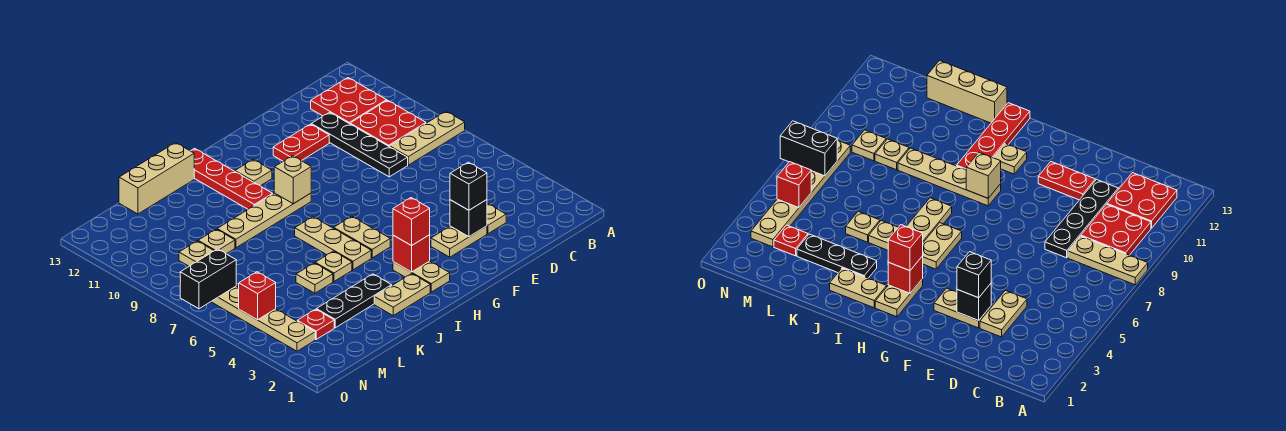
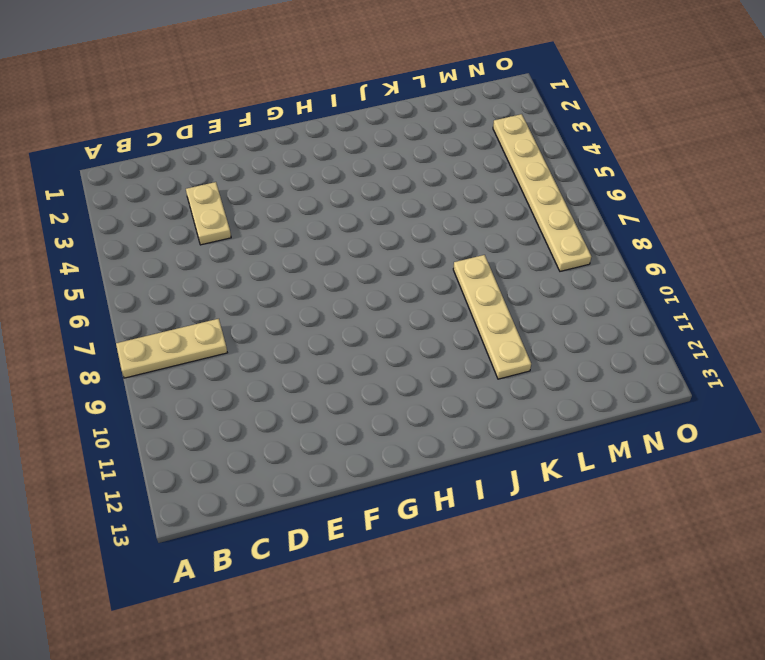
tan 1x4 plate [453,255,531,379] -> tan 1x4 plate turned to [217,193,311,248]
none -> red 2x2 plate [350,100,426,147]
none -> red 2x2 plate [311,78,387,124]
none -> black 1x4 plate [311,112,408,177]

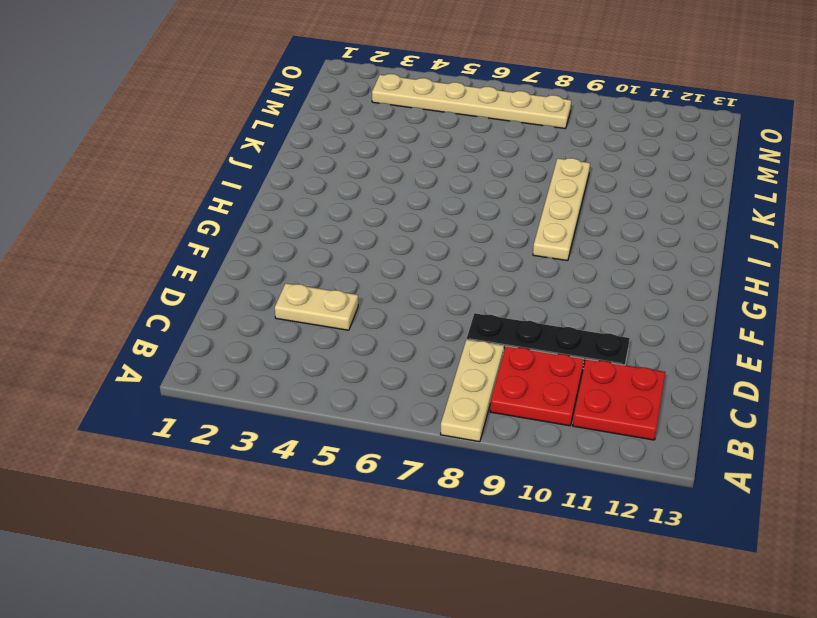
none -> tan 1x2 plate [431,226,487,257]
none -> red 1x2 plate [273,124,329,161]
none -> tan 1x2 plate [393,261,450,292]

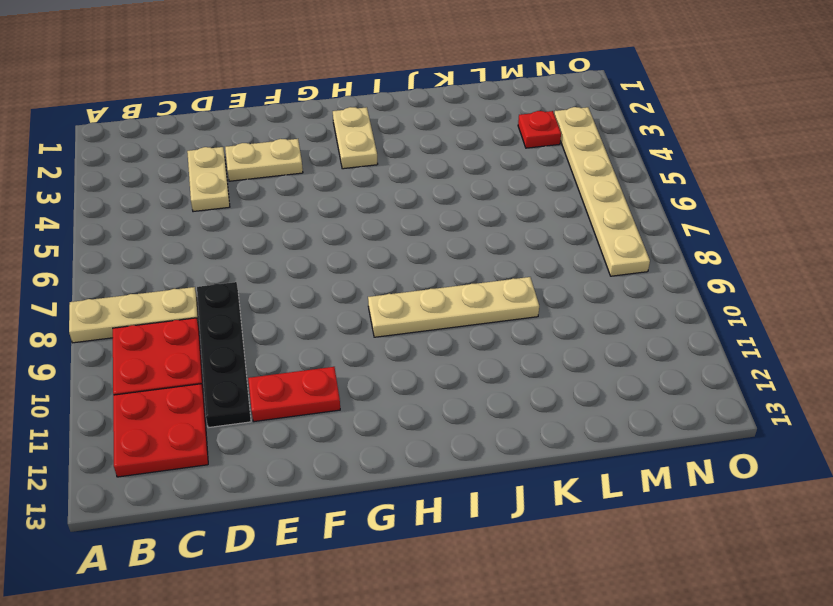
none -> tan 1x2 plate [334,216,390,258]
none -> tan 1x1 plate [235,160,272,186]
none -> tan 1x2 plate [374,274,430,315]

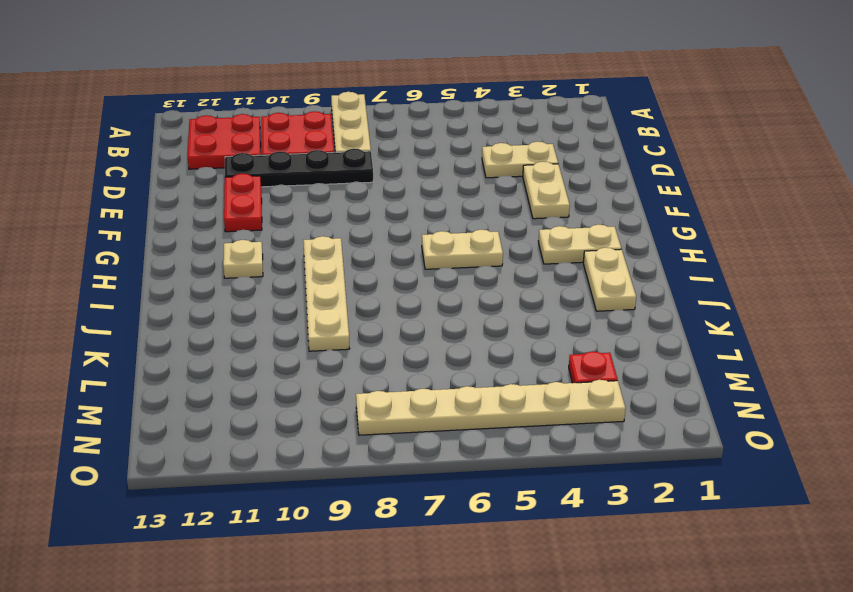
none -> tan 1x3 plate [295,217,371,270]
none -> red 1x4 plate [191,148,272,209]
none -> black 1x3 plate [316,274,392,328]

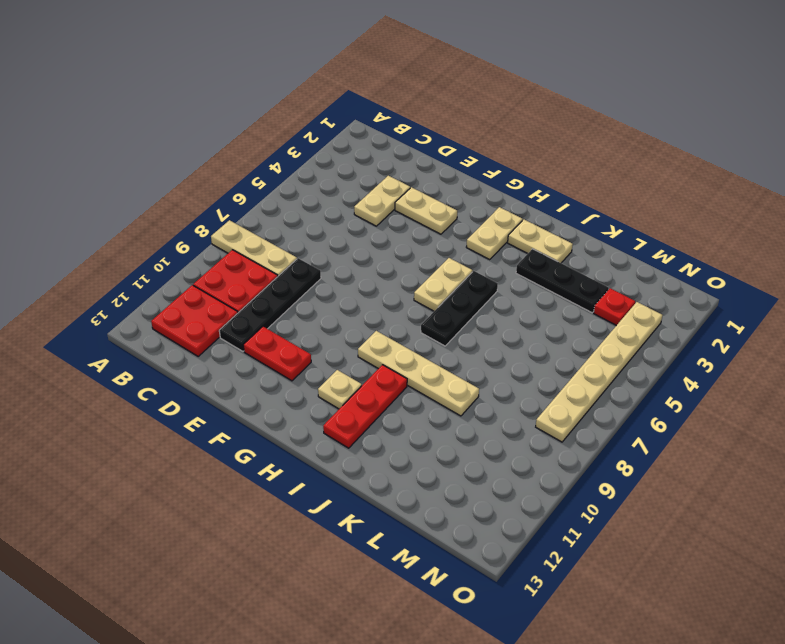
black 1x3 plate [421,271,498,346] -> tan 1x3 plate [295,217,371,270]
red 1x3 plate [323,365,407,448] -> red 1x4 plate [191,148,272,209]
none -> tan 1x1 plate [315,251,352,281]
none -> tan 1x3 brick [119,143,194,214]
none -> tan 1x1 plate [296,263,333,293]

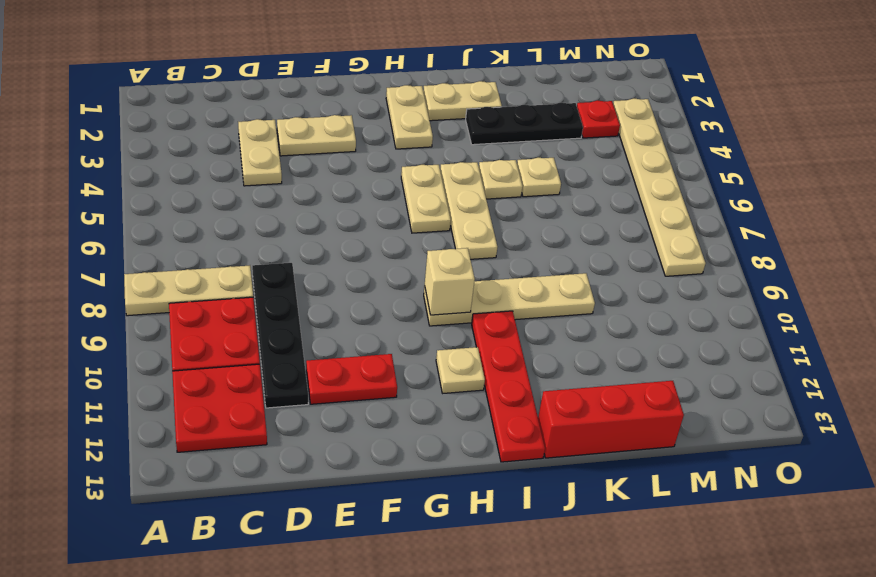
red 1x3 brick [538,381,684,458] -> tan 1x3 brick [119,143,194,214]
none -> tan 1x1 plate [198,229,235,254]
none -> tan 1x1 plate [179,241,214,266]
none -> black 1x1 brick [450,200,487,237]

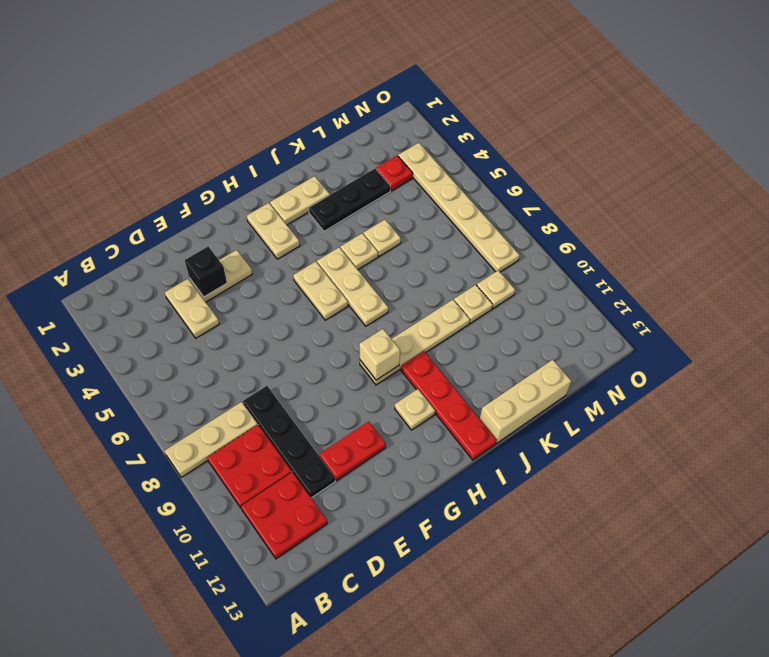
none -> red 1x1 brick [393,235,430,272]
none -> red 1x1 brick [239,272,276,320]
none -> black 1x2 brick [180,249,236,309]

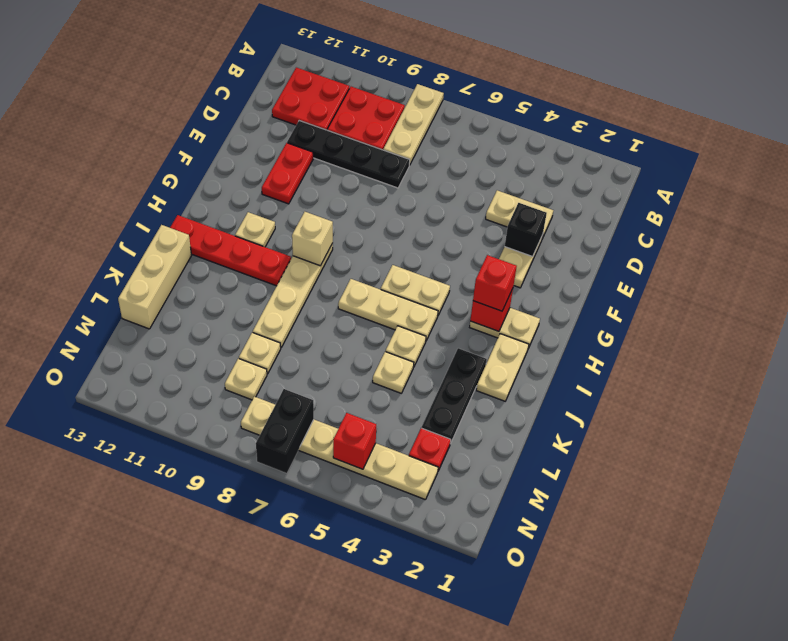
none -> black 1x1 brick [450,162,487,210]

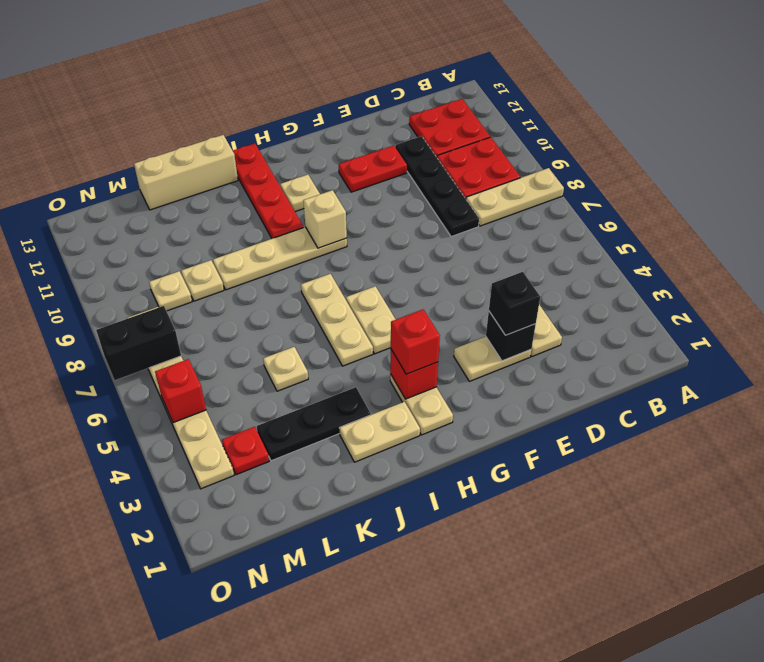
none -> tan 1x1 plate [315,251,352,281]

